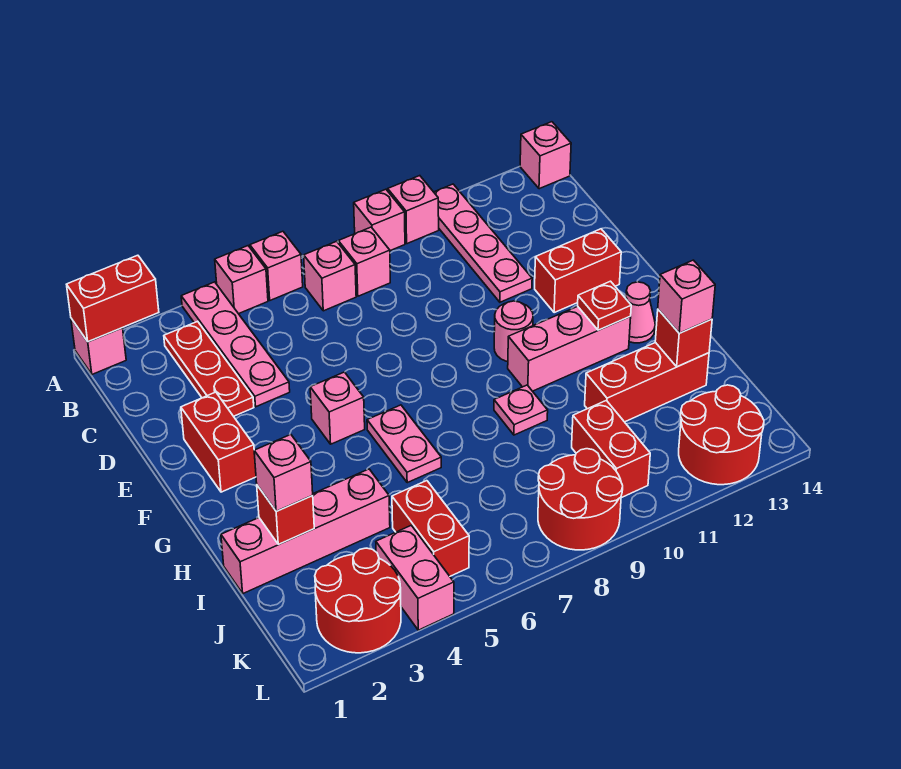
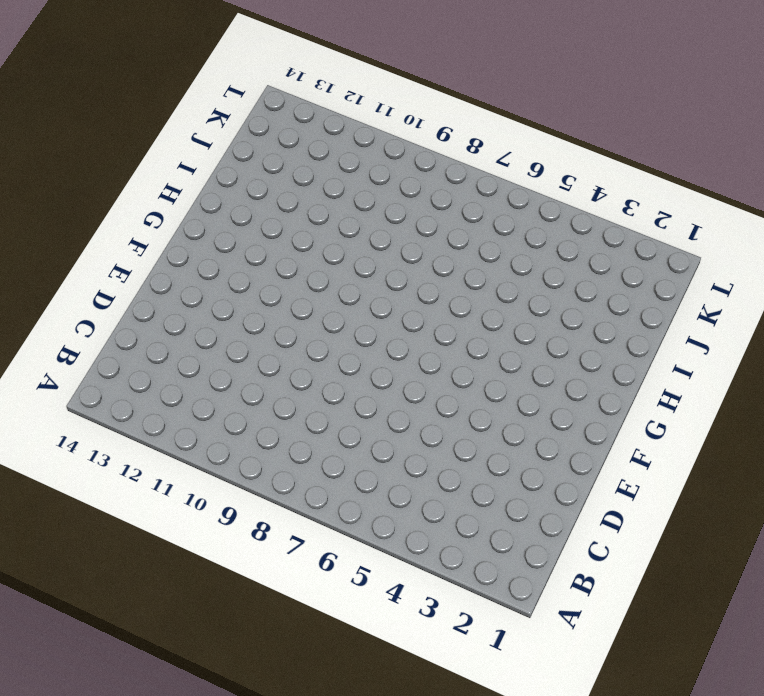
none -> pink 1x1 brick [71,319,126,374]
none -> pink 1x4 plate [181,282,290,407]
none -> pink 1x1 brick [215,246,268,314]
none -> pink 1x1 brick [250,231,303,300]

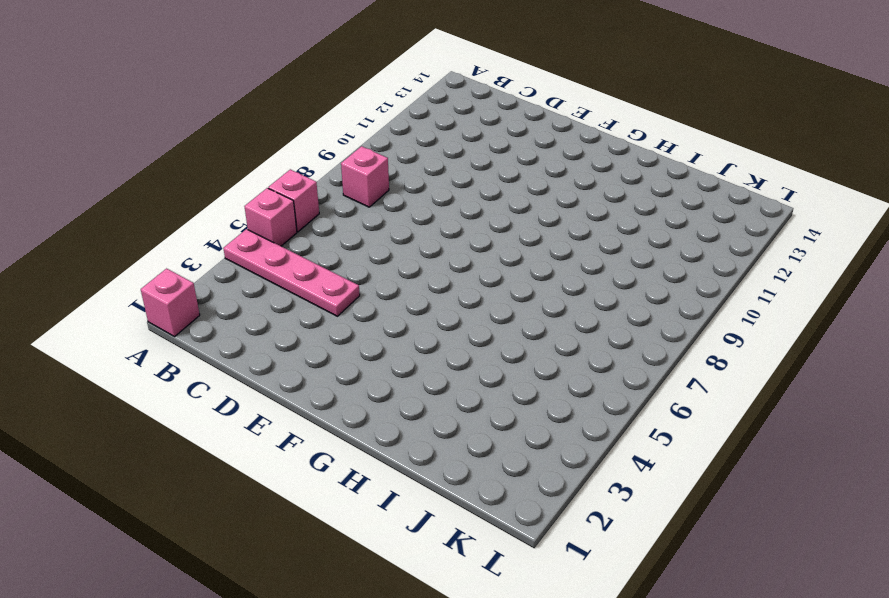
none -> pink 1x1 brick [354,189,405,251]
none -> pink 1x1 brick [388,176,439,244]
none -> pink 1x4 plate [434,184,532,302]
none -> pink 1x1 brick [520,122,571,189]

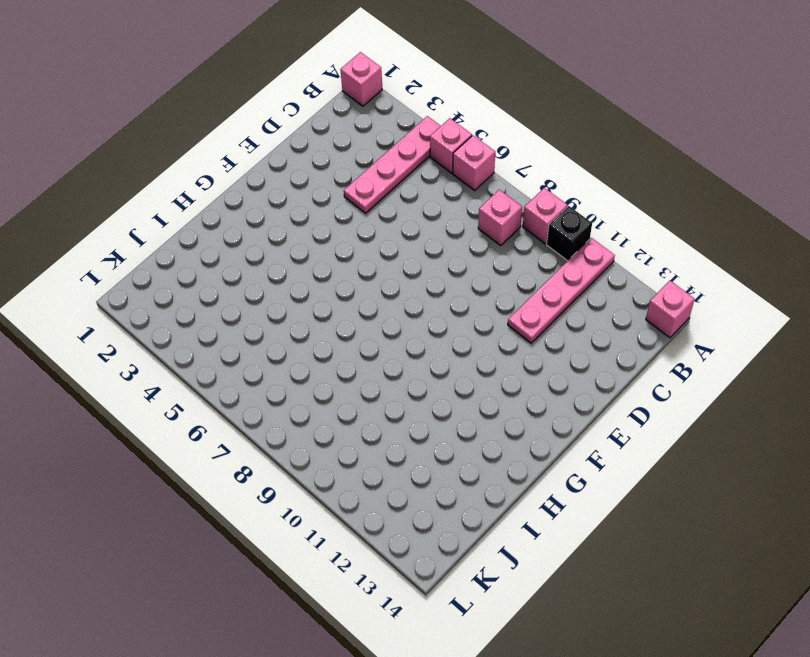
black 1x1 brick [547,206,592,261] -> pink 1x1 brick [388,176,439,244]
none -> red 1x3 plate [164,321,254,416]
none -> pink 1x1 brick [304,241,356,311]
none -> red 1x2 brick [181,392,256,492]
none -> red 1x2 brick [535,229,621,312]

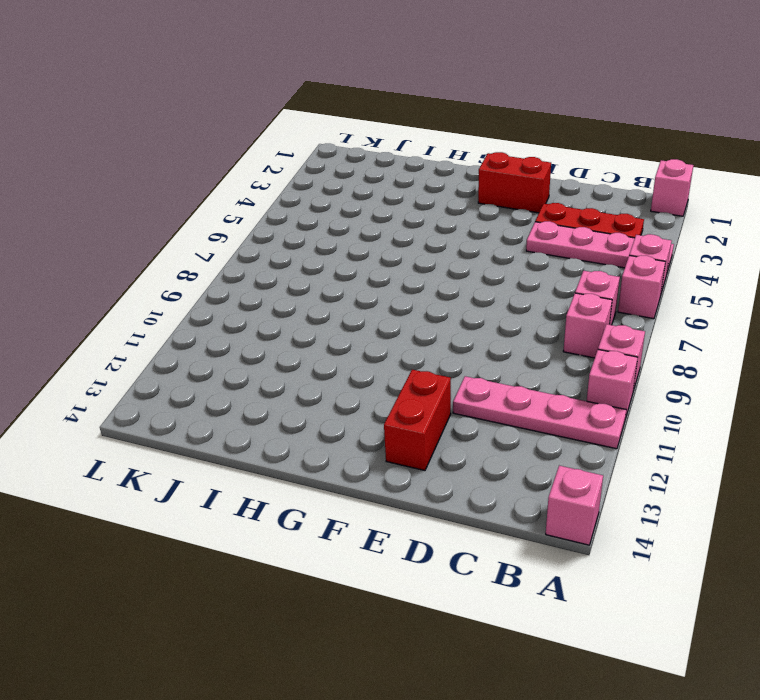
none -> pink 1x1 brick [310,372,365,444]
none -> pink 1x1 round brick [494,301,533,362]
none -> pink 1x2 plate [367,405,441,483]
none -> pink 1x3 brick [508,306,631,391]

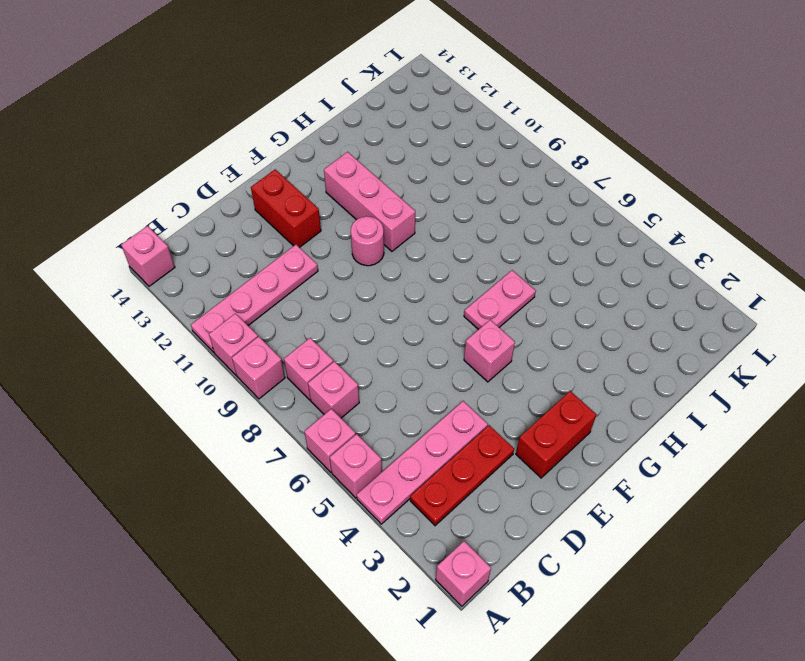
none -> pink 1x1 cone [626,282,655,343]
none -> pink 1x1 plate [494,385,548,435]
none -> pink 1x4 brick [221,469,390,593]
none -> red 1x3 brick [585,342,709,422]

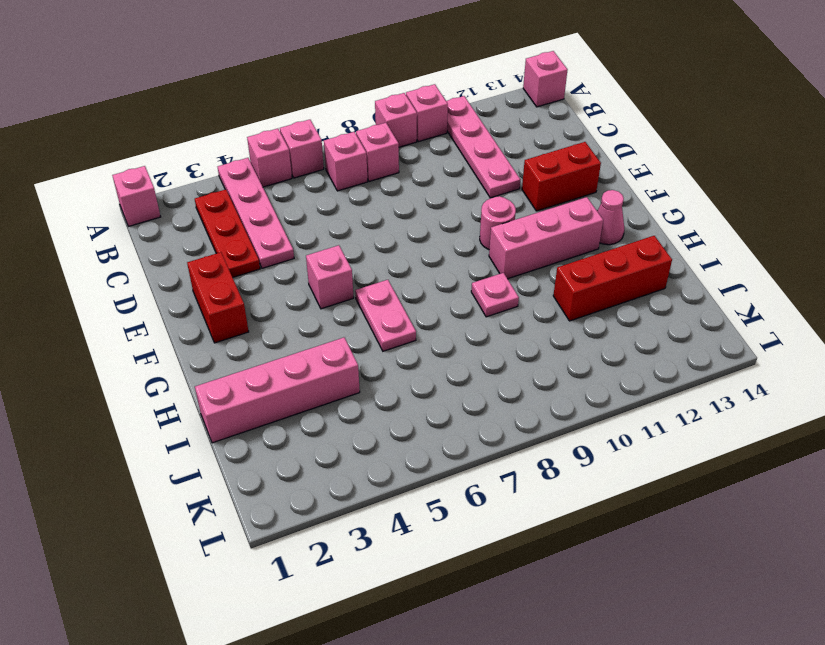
none -> red 1x2 brick [392,481,469,576]
none -> red 1x2 brick [572,400,650,498]
none -> red 2x2 round brick [315,548,401,653]
none -> pink 1x2 brick [376,525,454,630]

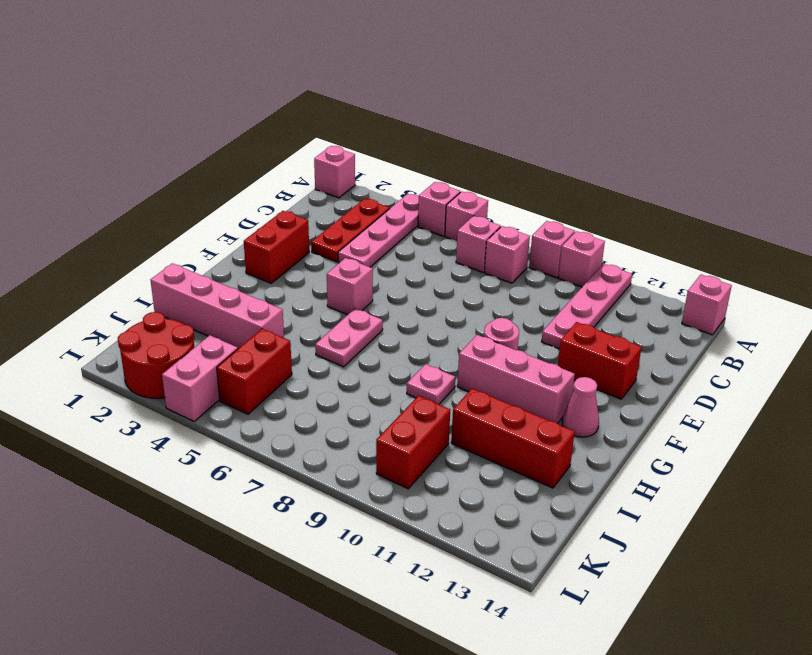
none -> red 2x2 round brick [538,449,623,550]
none -> red 2x2 round brick [679,385,764,485]
none -> red 1x2 brick [67,255,159,342]
none -> red 1x1 plate [578,281,631,330]

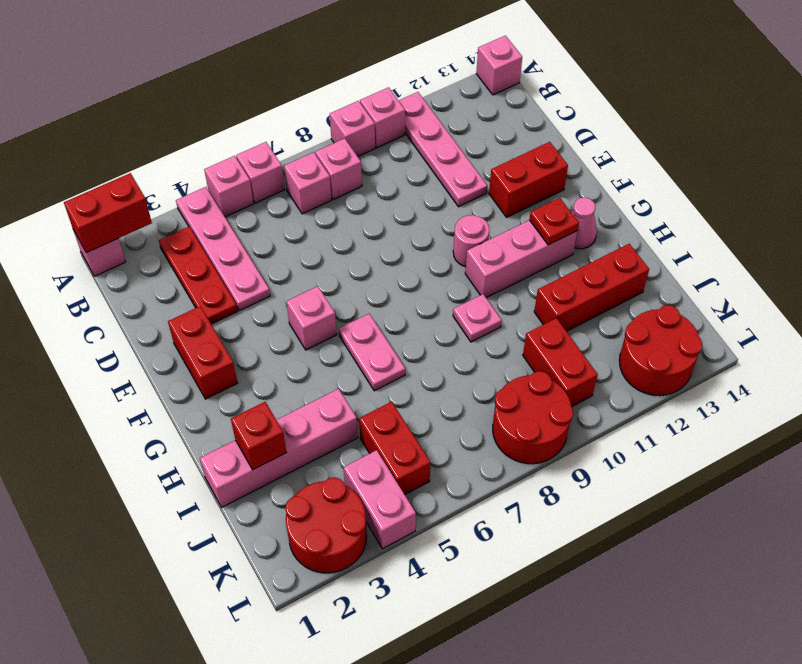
none -> red 1x1 brick [655,309,712,367]
none -> pink 1x1 brick [254,435,313,511]
none -> pink 1x1 brick [658,260,715,333]

